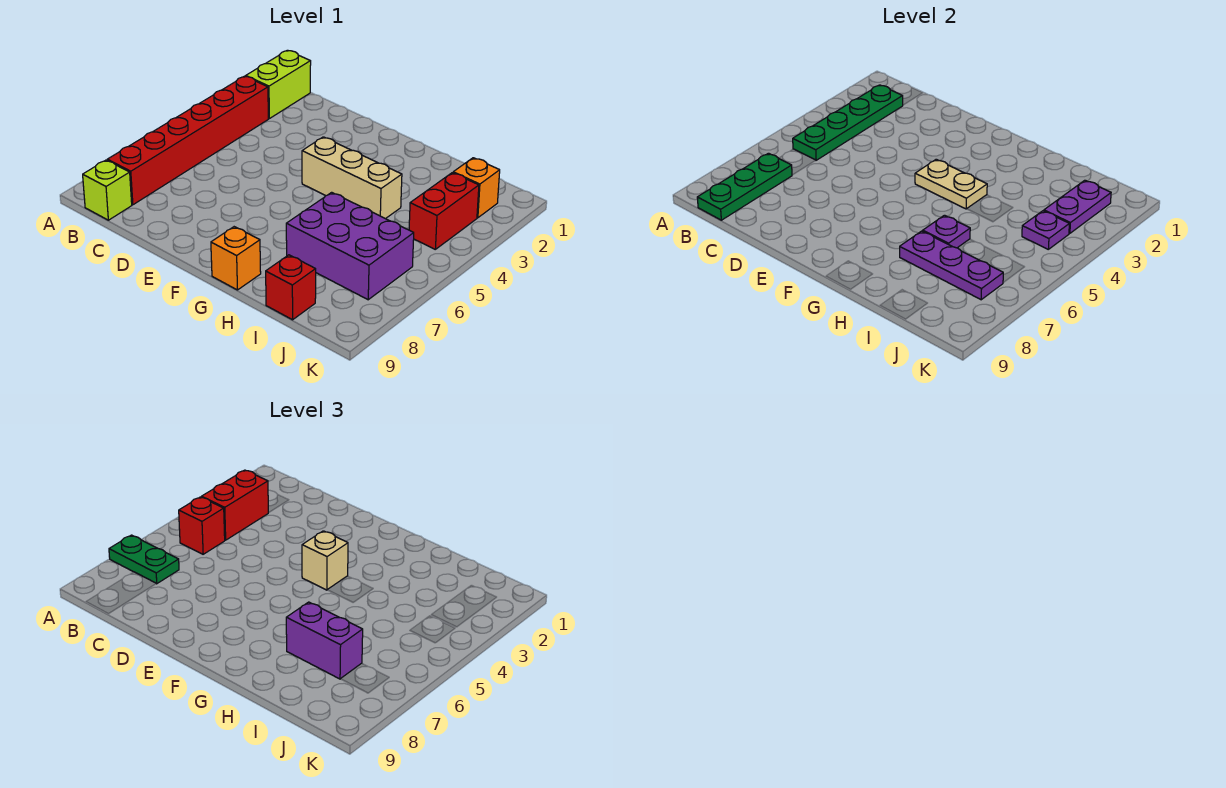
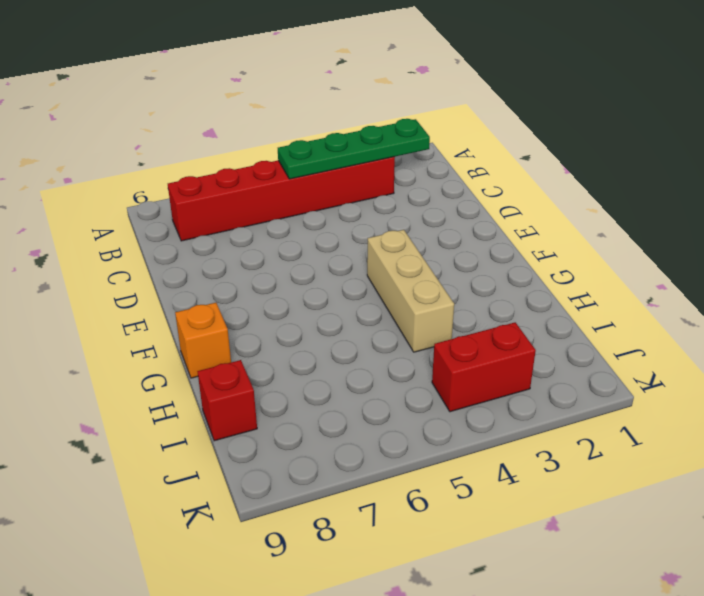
none -> lime 1x2 brick [246,50,311,119]
none -> lime 1x1 brick [83,160,132,220]
none -> purple 2x3 brick [286,192,414,300]

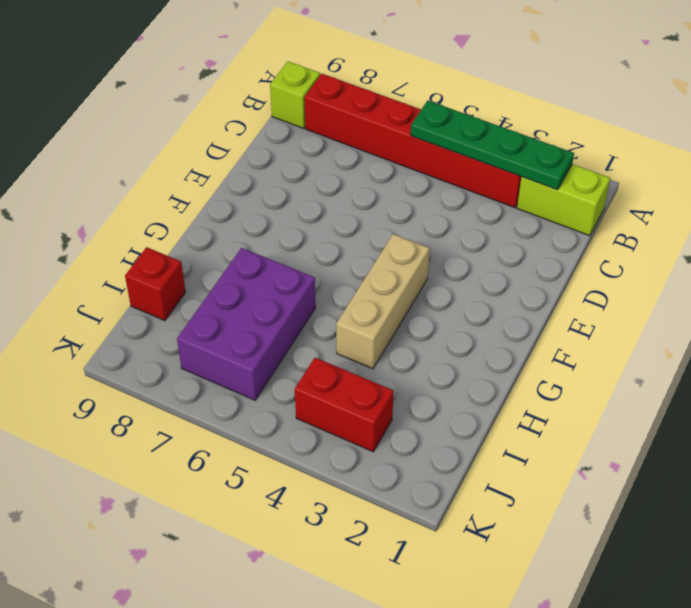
none -> orange 1x1 brick [211,227,261,290]
none -> orange 1x1 brick [453,158,500,218]
none -> green 1x3 plate [697,153,792,220]

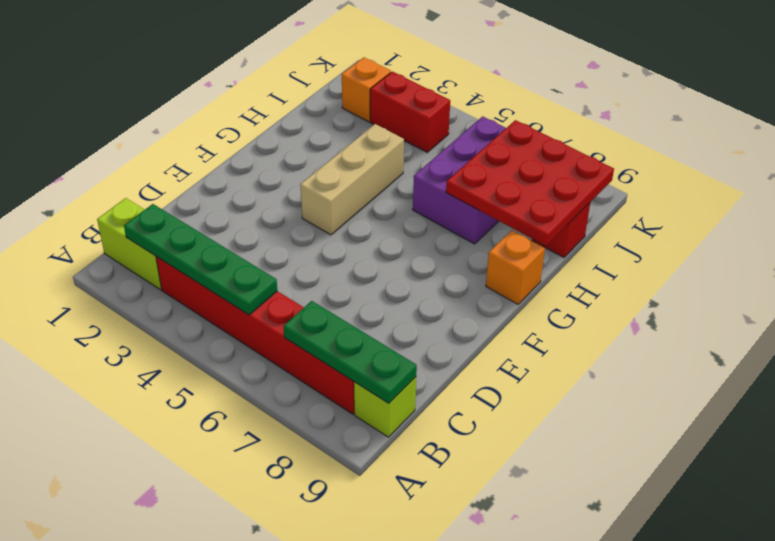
red 3x3 plate [446,120,614,246] -> purple 1x3 plate [900,231,1003,300]
none -> tan 1x2 plate [915,159,987,209]
none -> purple 1x1 plate [923,215,970,248]
none -> purple 1x2 plate [1044,180,1111,233]

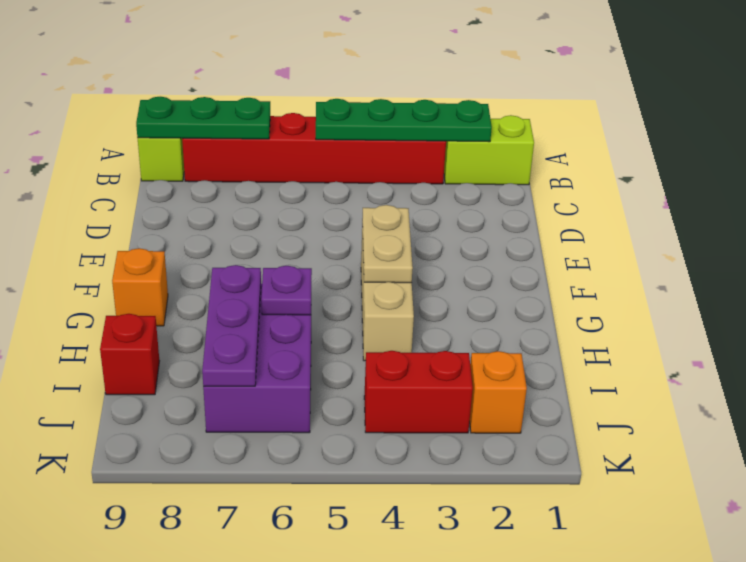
none -> purple 1x2 plate [1044,180,1111,233]
none -> purple 1x1 plate [1022,211,1069,249]
none -> green 1x2 plate [109,535,179,584]

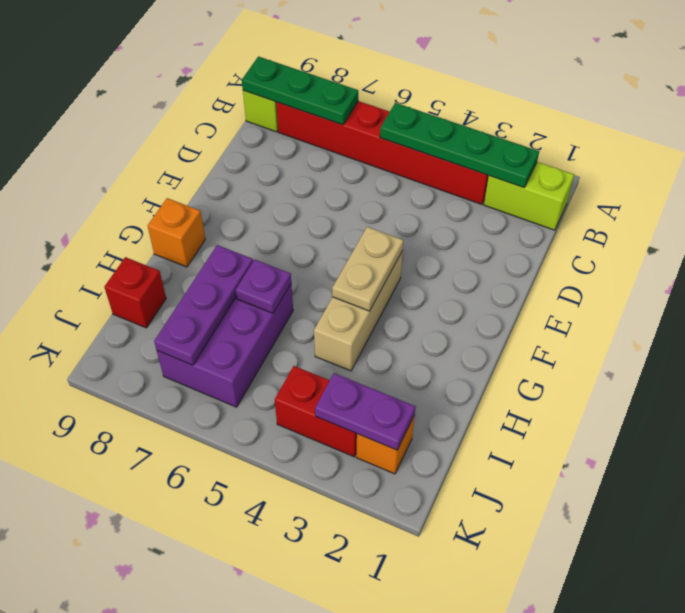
none -> purple 1x1 plate [1022,211,1069,249]
none -> green 1x2 plate [109,535,179,584]
none -> red 1x2 brick [202,470,268,540]

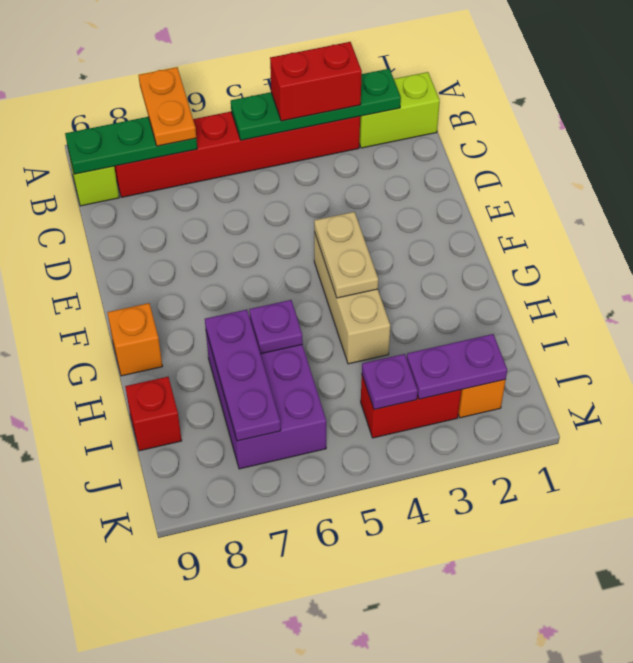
orange 1x2 plate [139,67,196,146] -> green 1x2 plate [109,535,179,584]
none -> red 1x1 brick [179,497,225,554]
none -> tan 1x1 brick [302,531,348,590]
none -> purple 1x2 brick [286,602,363,679]

